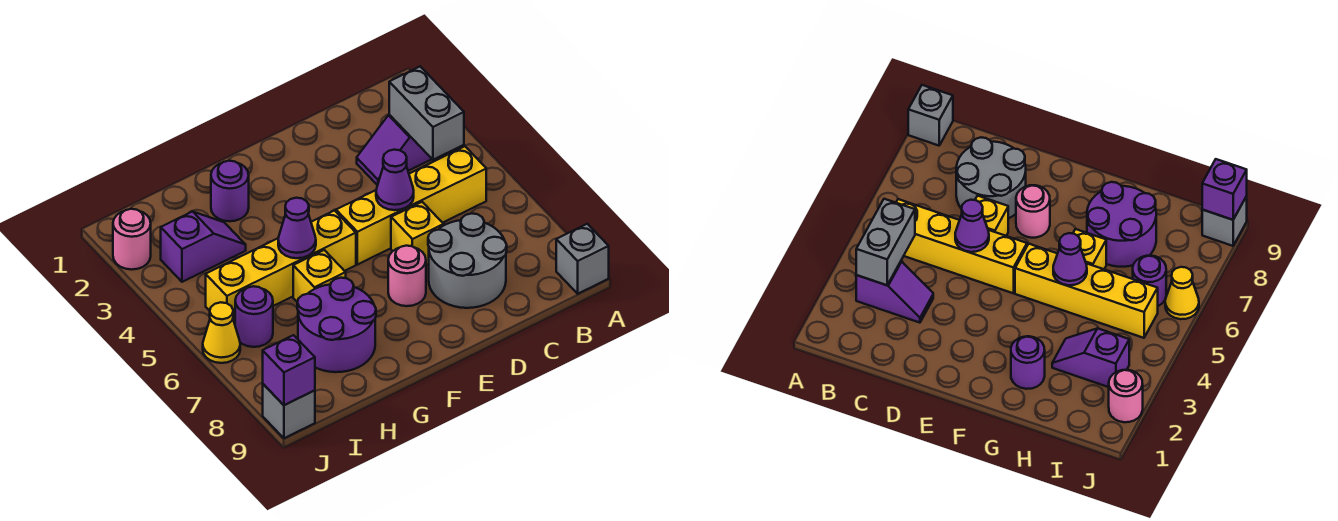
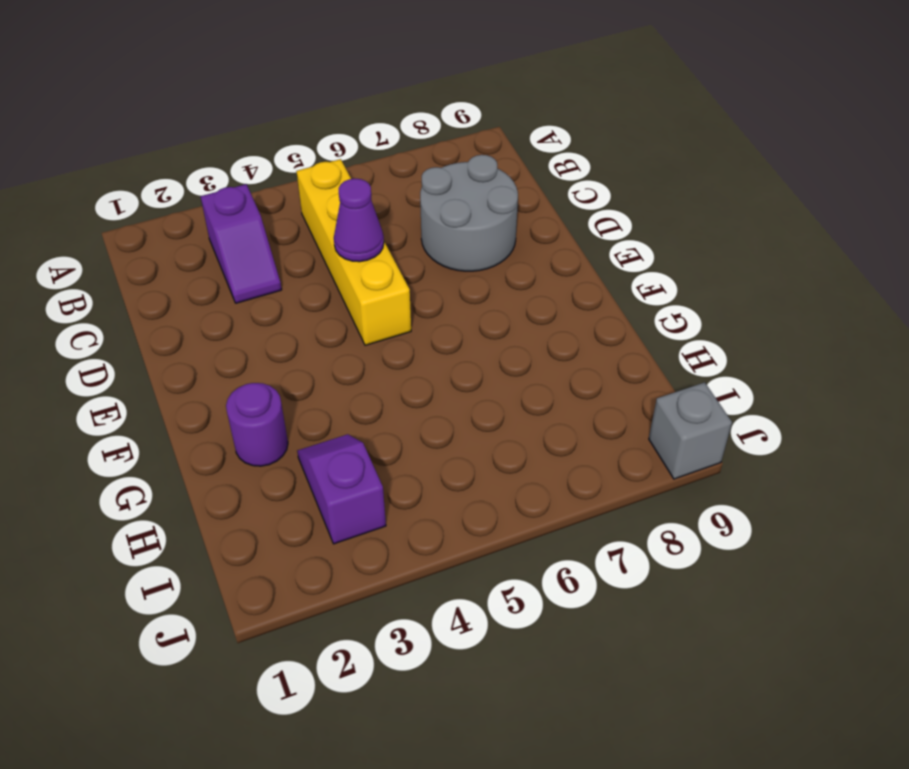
none -> grey 1x1 brick [556,224,609,294]
none -> yellow 1x1 brick [391,202,444,265]
none -> pink 1x1 round brick [388,246,426,306]

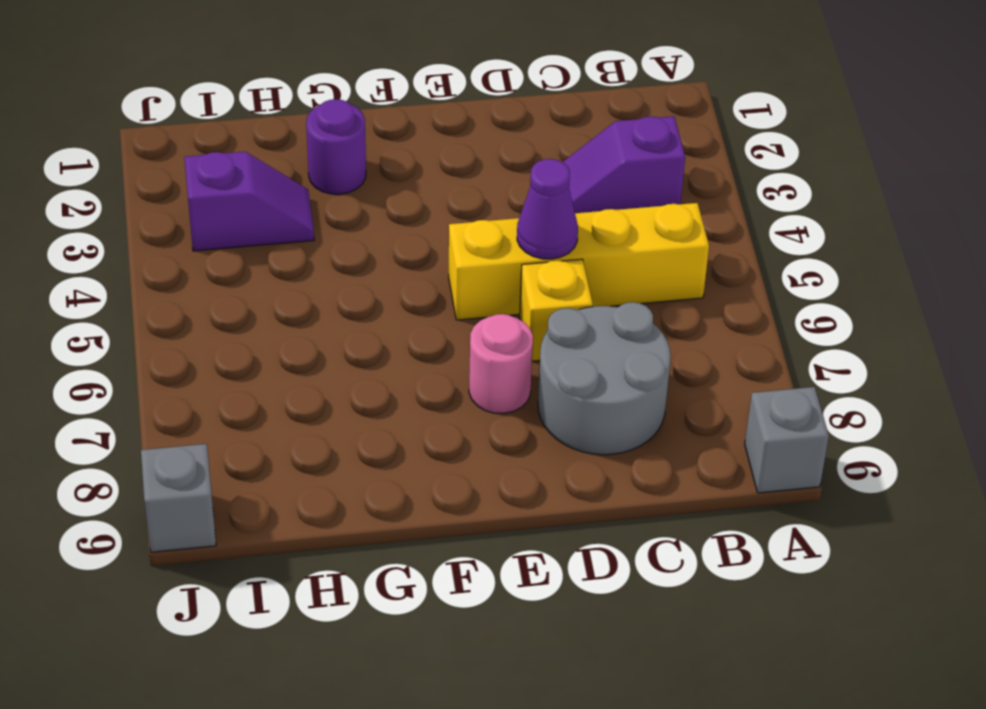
none -> yellow 1x4 brick [206,211,356,324]
none -> yellow 1x1 brick [293,250,346,302]
none -> purple 2x2 round brick [297,278,376,372]

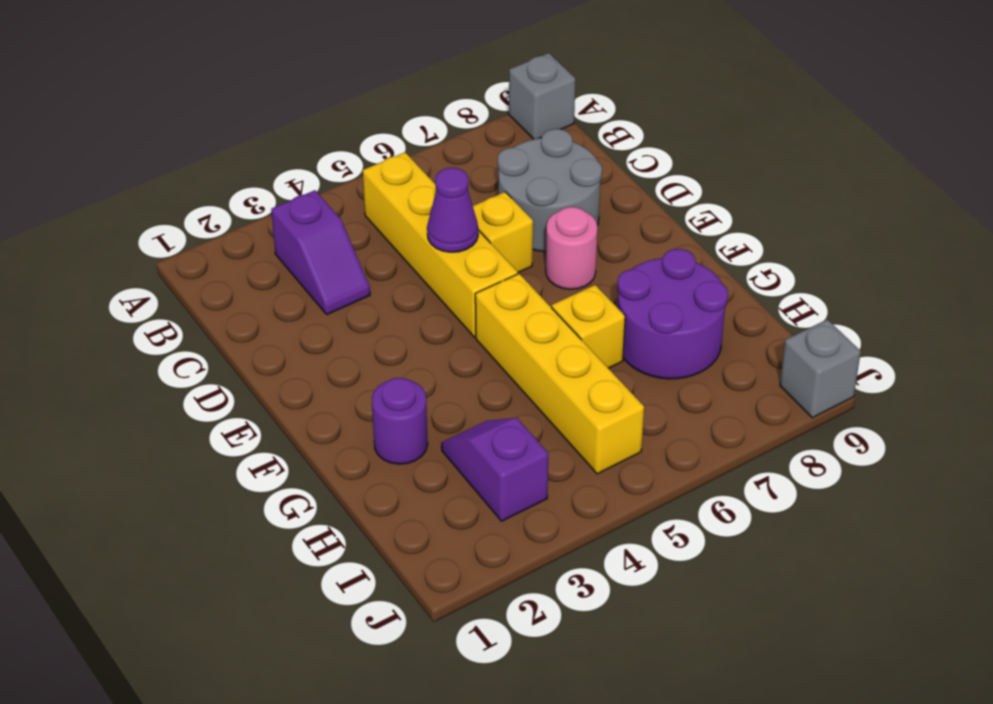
none -> purple 1x1 round brick [235,286,273,347]
none -> pink 1x1 round brick [113,209,151,270]
none -> yellow 1x1 cone [203,302,240,363]

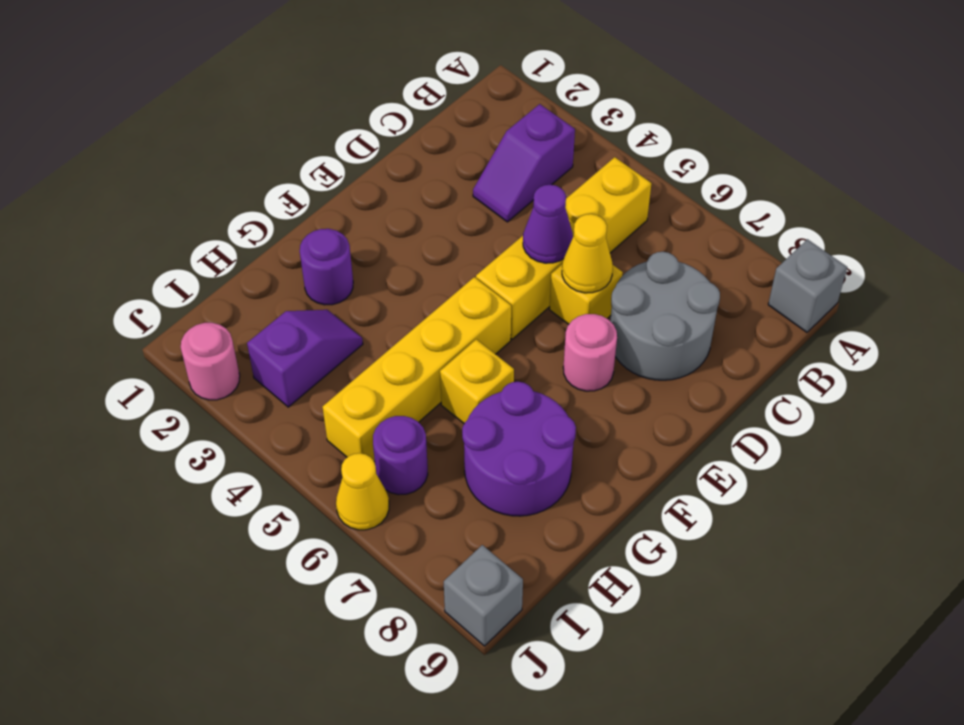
yellow 1x1 cone [562,214,613,293] -> none
none -> grey 1x2 brick [389,67,464,160]
none -> purple 1x1 cone [278,198,316,258]
none -> purple 1x1 brick [263,335,315,405]

